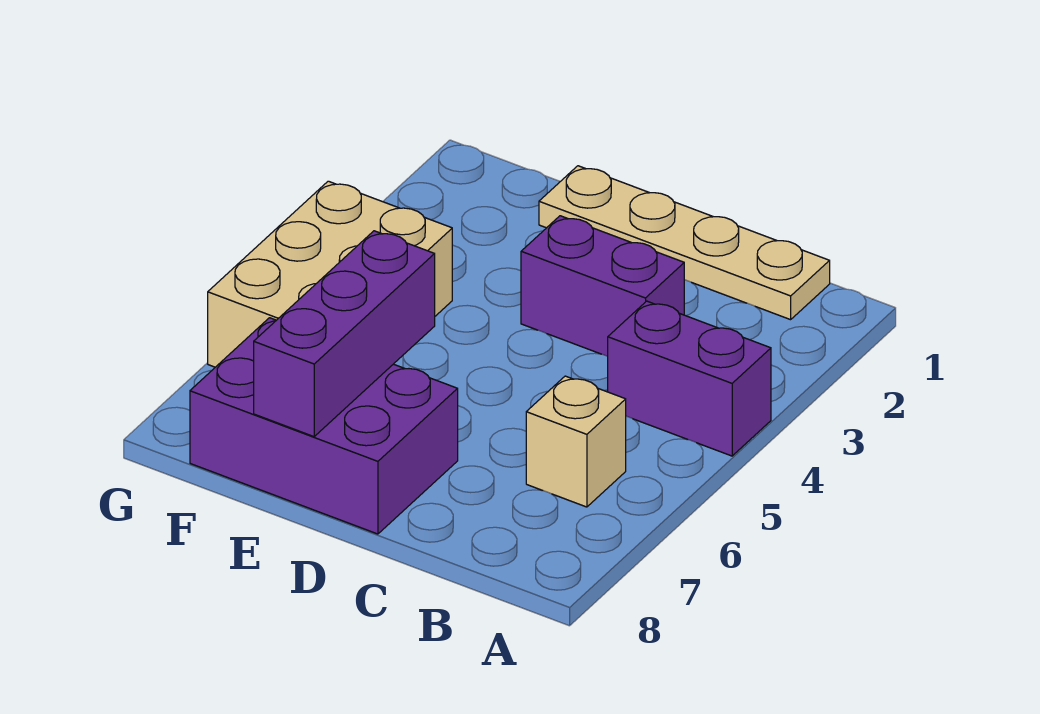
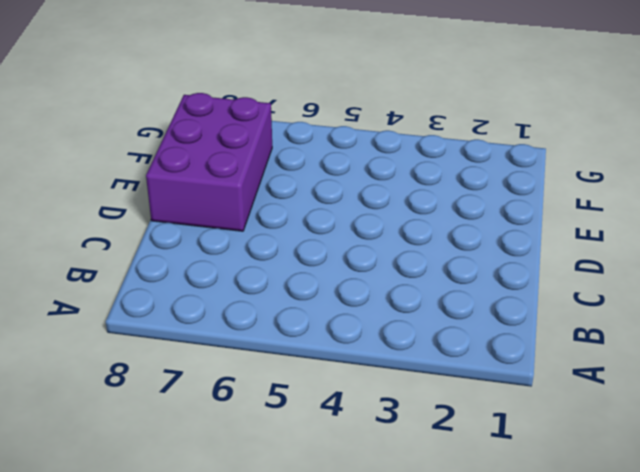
none -> purple 1x2 brick [608,301,771,456]
none -> tan 1x4 plate [539,166,830,320]

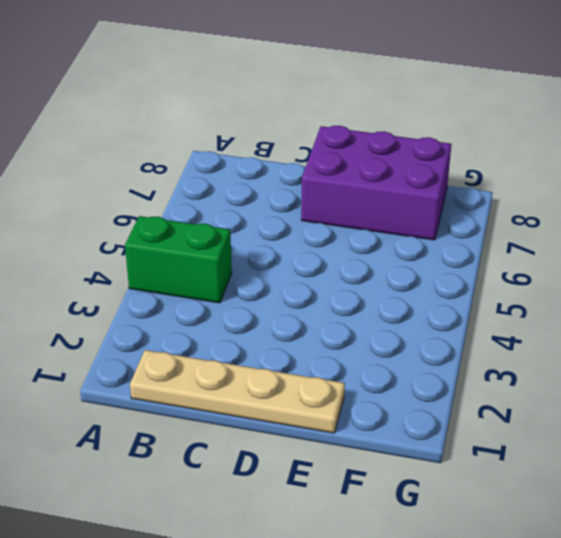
green 1x2 brick [125,216,232,303] -> purple 1x2 brick [608,301,771,456]
none -> tan 1x1 brick [526,376,626,507]
none -> purple 1x2 brick [521,216,684,356]

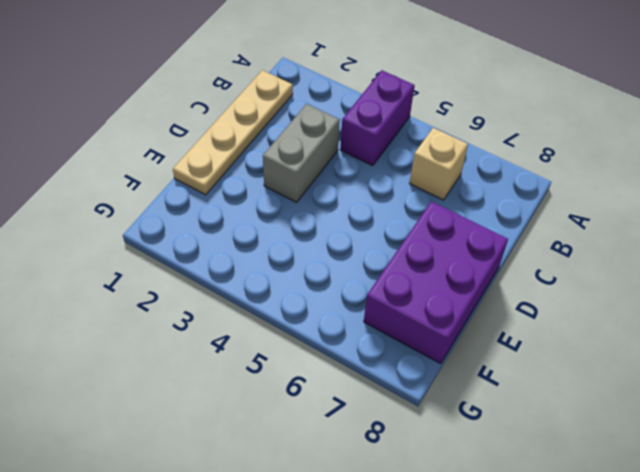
grey 1x2 brick [263,104,340,202] -> purple 1x2 brick [521,216,684,356]
none -> tan 2x3 brick [208,181,452,367]
none -> purple 1x3 brick [254,231,435,437]

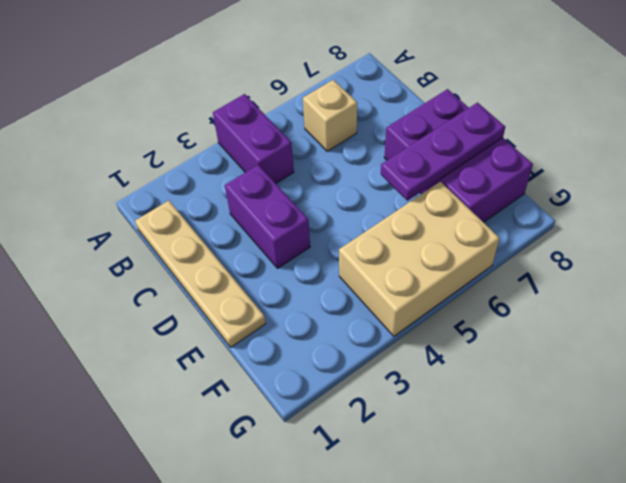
purple 1x3 plate [381,103,505,201] -> purple 1x3 brick [254,231,435,437]

